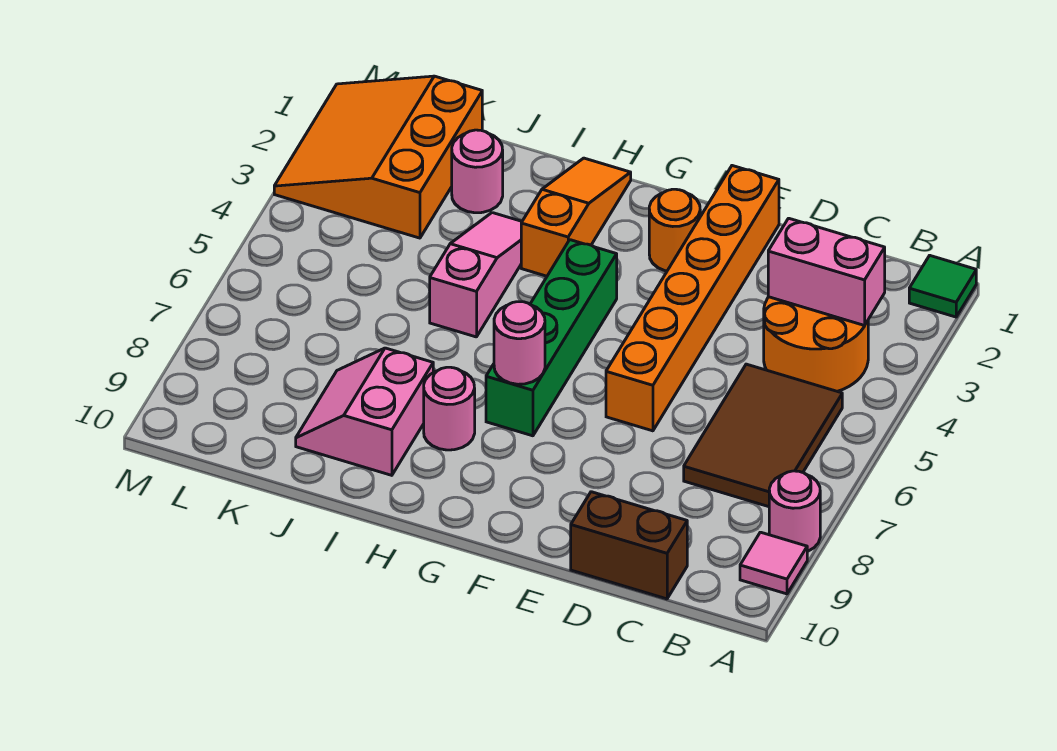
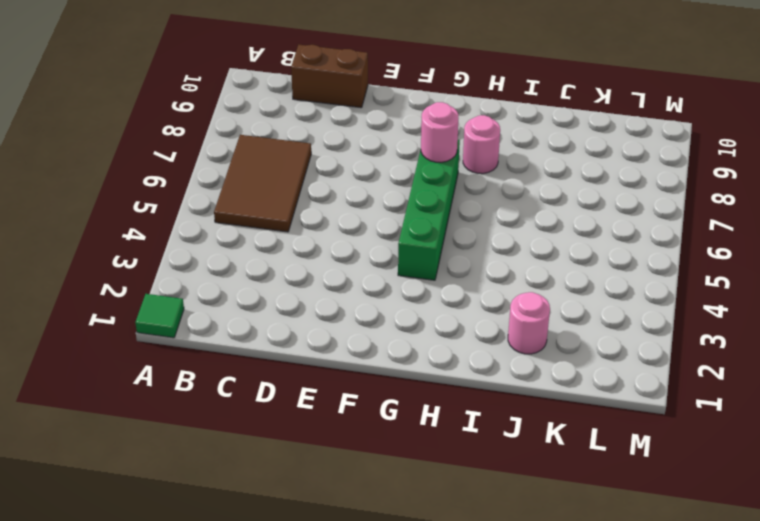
none -> pink 1x1 round brick [769,471,820,551]
none -> pink 1x1 tile [740,532,807,594]
none -> orange 2x2 round brick [764,297,868,391]

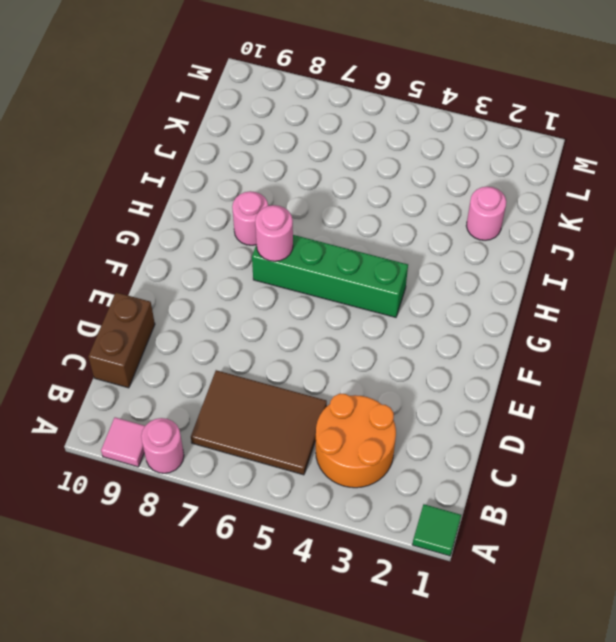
none -> orange 1x6 brick [606,166,779,431]
none -> orange 1x1 round brick [649,189,700,271]
none -> orange 1x3 slope [521,158,631,276]

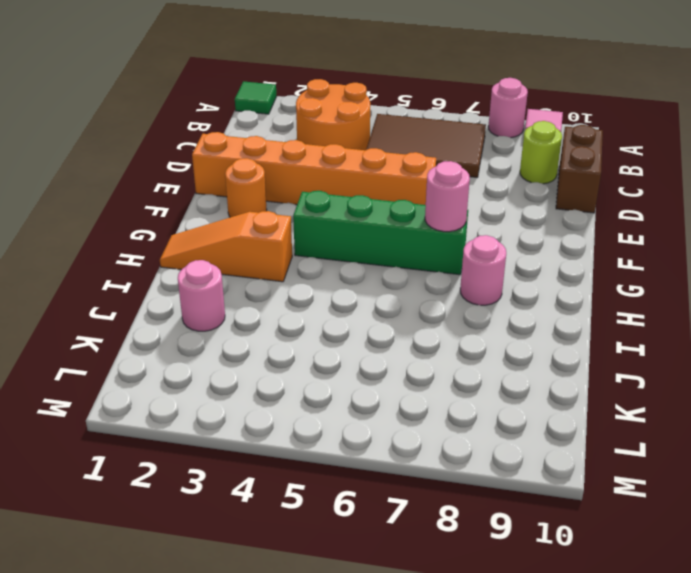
lime 1x1 round brick [520,121,562,184] -> none
none -> pink 1x3 slope [430,213,522,337]
none -> pink 2x2 slope [296,348,433,475]
none -> orange 3x3 slope [274,76,482,238]

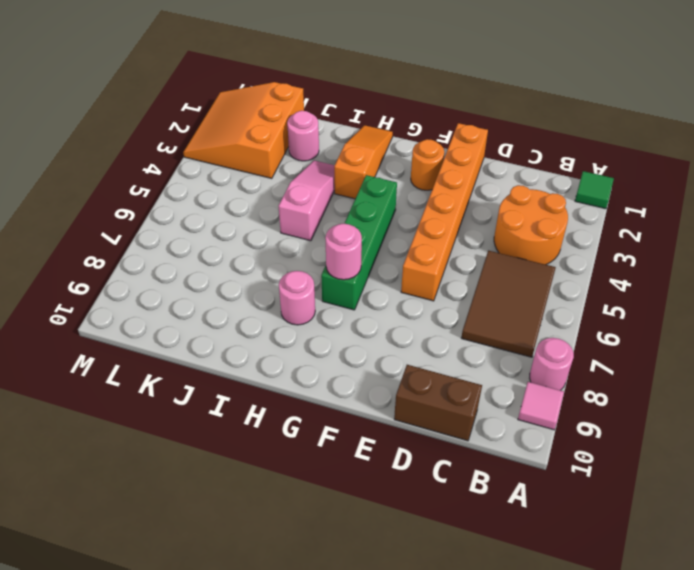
none -> pink 2x2 slope [296,348,433,475]
none -> pink 1x2 brick [768,218,885,326]

